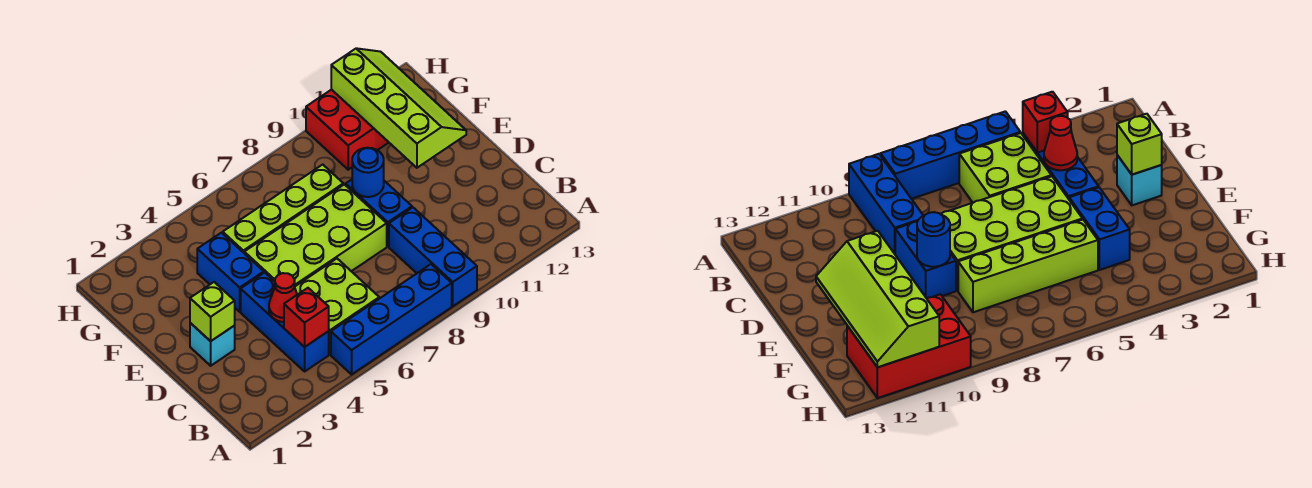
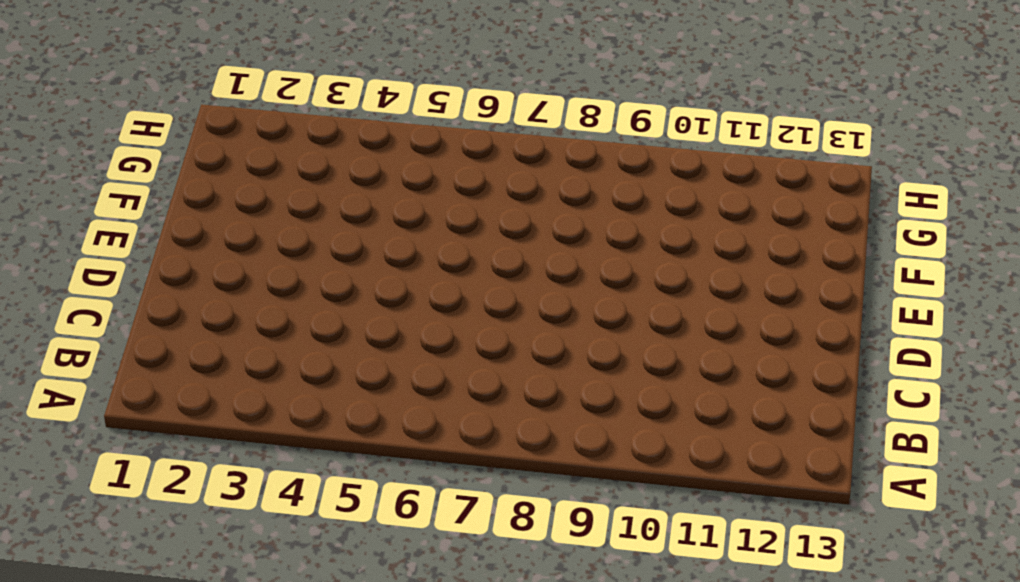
none -> blue 1x4 brick [331,264,452,374]
none -> blue 1x3 brick [389,207,477,306]
none -> blue 1x3 brick [241,273,329,371]

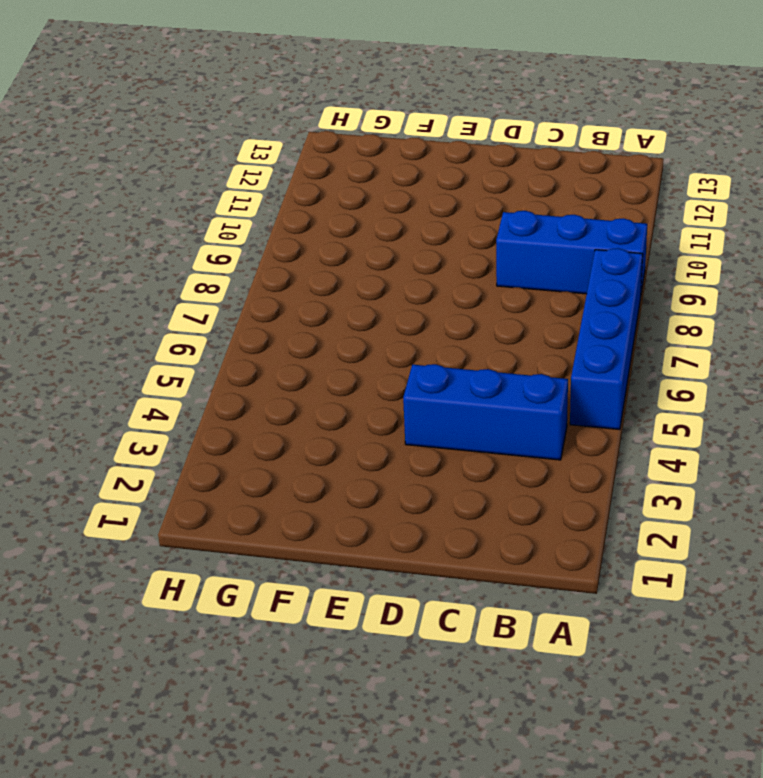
none -> lime 2x2 brick [295,259,379,354]
none -> cyan 1x1 brick [190,323,235,366]
none -> lime 2x4 brick [244,184,387,287]

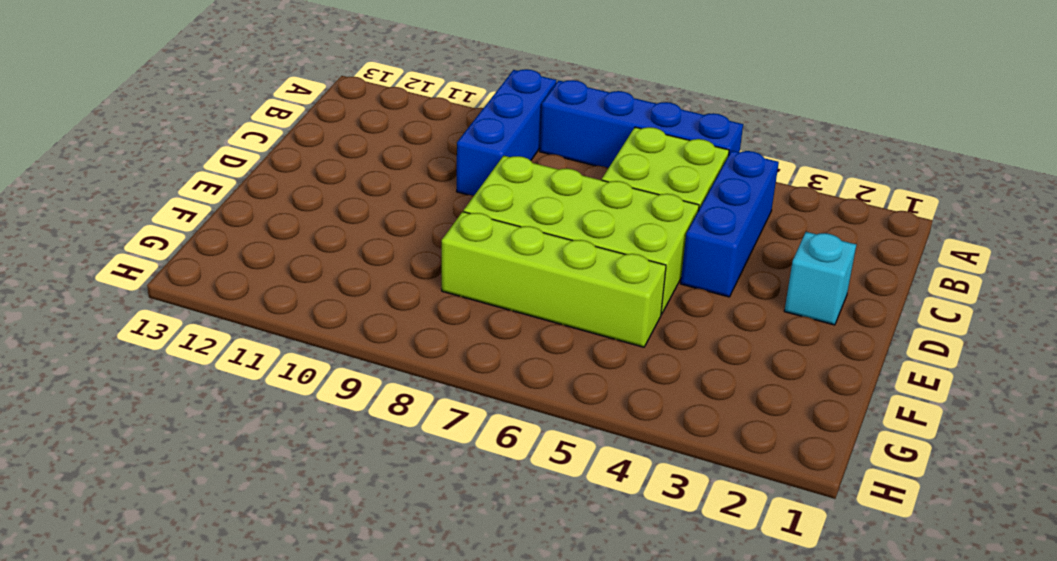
none -> blue 1x2 brick [346,180,412,246]
none -> blue 1x2 brick [197,233,264,312]
none -> red 2x3 brick [306,90,389,170]

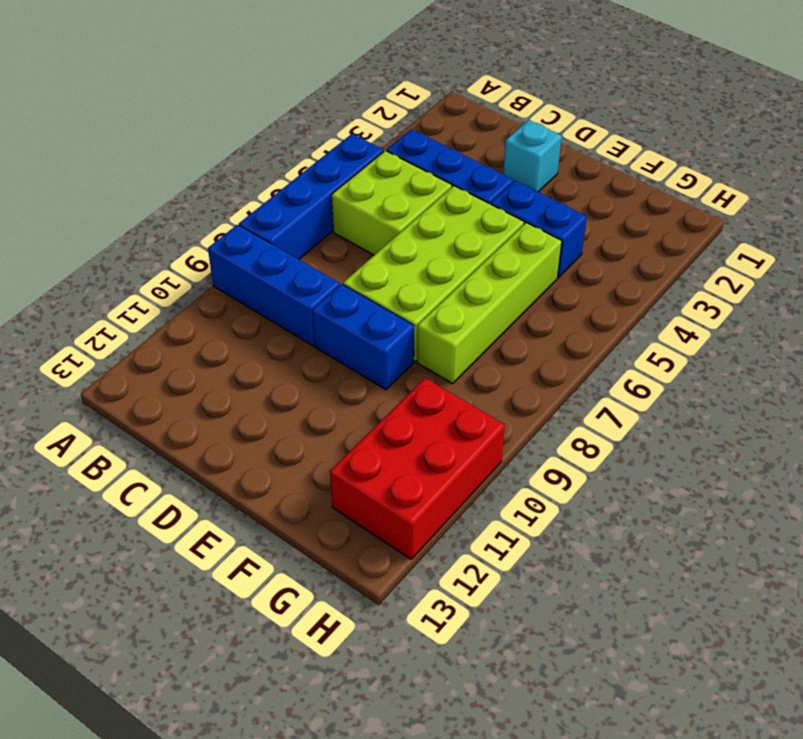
none -> red 1x1 brick [284,288,329,347]
none -> red 1x1 cone [269,273,297,322]
none -> lime 1x1 brick [190,282,235,341]

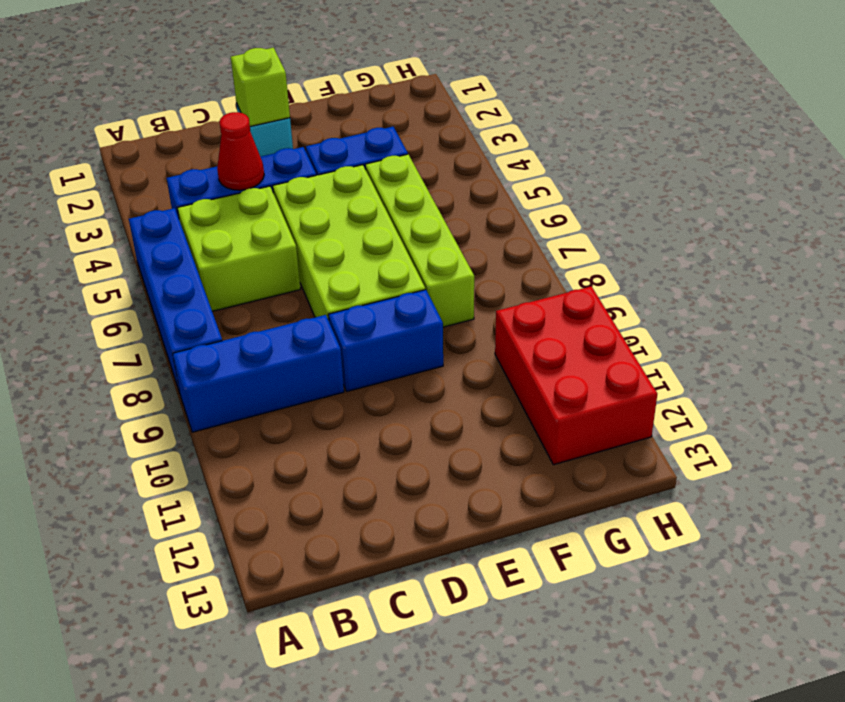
none -> red 1x1 brick [284,288,329,347]
none -> blue 1x1 round brick [352,148,384,197]
none -> lime 2x4 slope [331,48,466,168]

